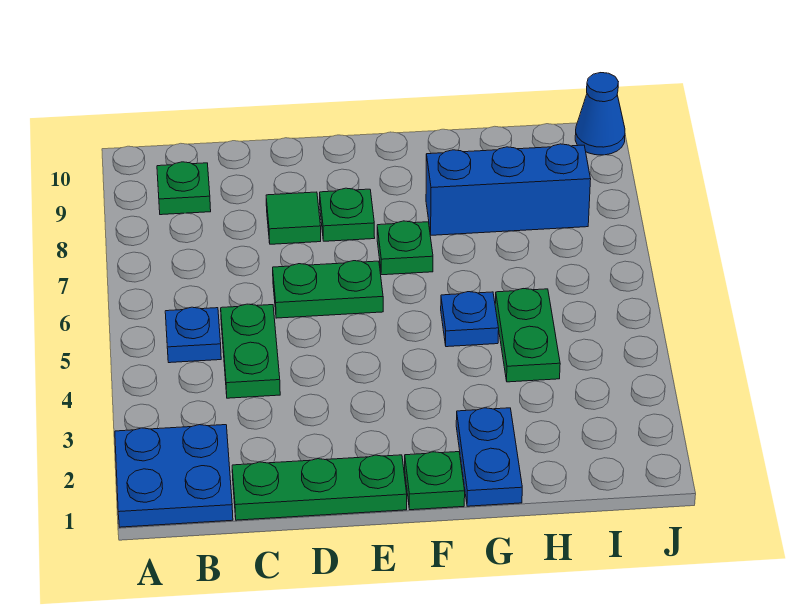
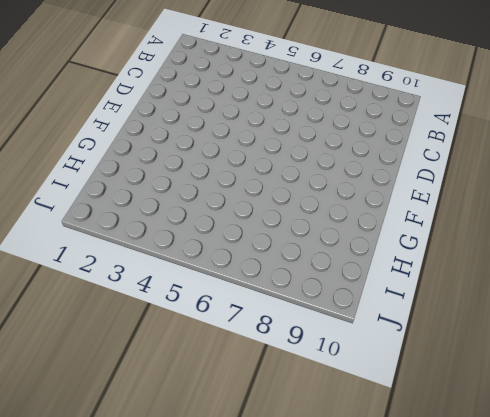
none -> blue 2x2 plate [115,425,233,527]
none -> blue 1x1 plate [165,307,221,363]
none -> green 1x1 plate [157,162,211,215]

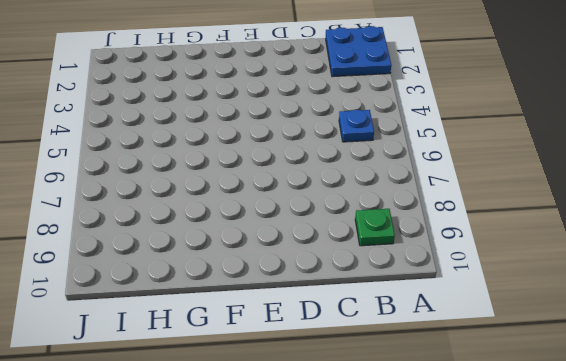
none -> green 1x3 plate [232,455,407,520]
none -> green 1x2 plate [221,304,280,398]
none -> green 1x2 plate [273,261,383,318]

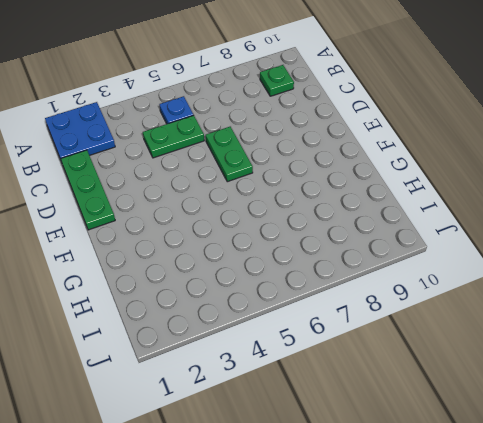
none -> green 1x1 tile [266,192,321,244]
none -> green 1x1 plate [320,188,375,241]
none -> green 1x1 plate [405,452,465,510]

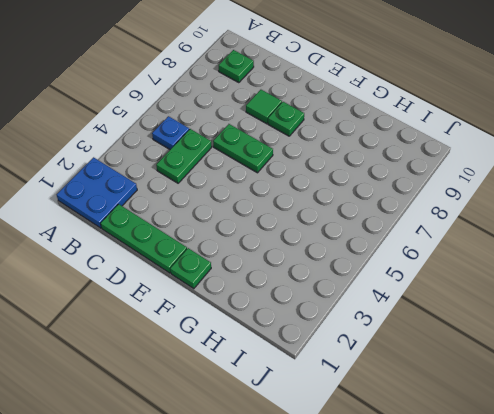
none -> green 1x1 plate [377,221,433,275]
none -> blue 1x2 plate [456,408,522,506]
none -> blue 1x1 plate [441,292,499,347]

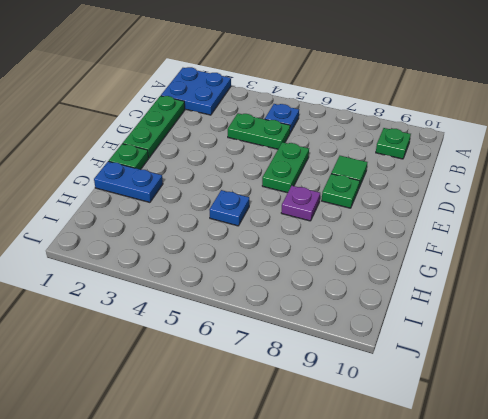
purple 1x1 plate [281,186,320,221] -> green 1x1 plate [377,221,433,275]
none -> blue 1x3 brick [426,144,591,235]
none -> green 1x2 plate [495,289,560,382]
none -> blue 1x1 cone [575,73,625,155]

